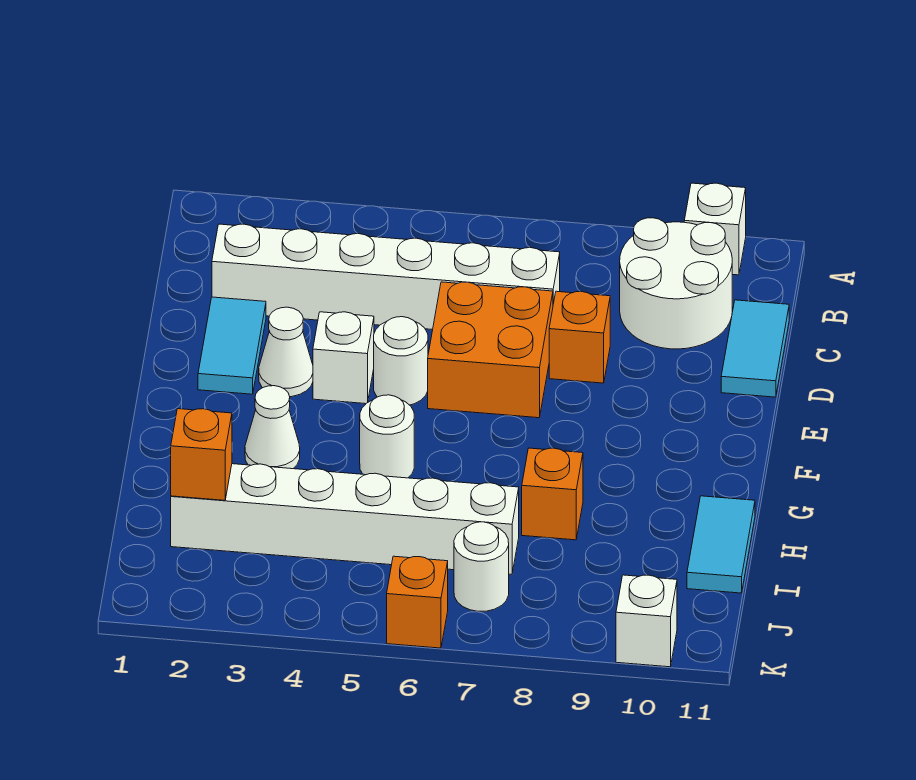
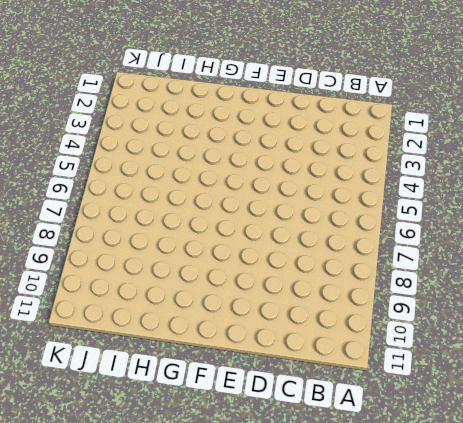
none -> white 1x1 brick [684,183,746,275]
none -> white 2x2 round brick [620,218,732,349]
none -> white 1x6 brick [212,224,560,330]

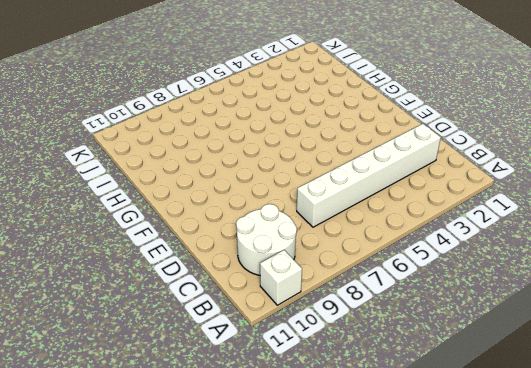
none -> cyan 1x2 tile [721,300,789,397]
none -> cyan 1x2 tile [198,297,266,394]
none -> orange 2x2 brick [428,282,553,418]

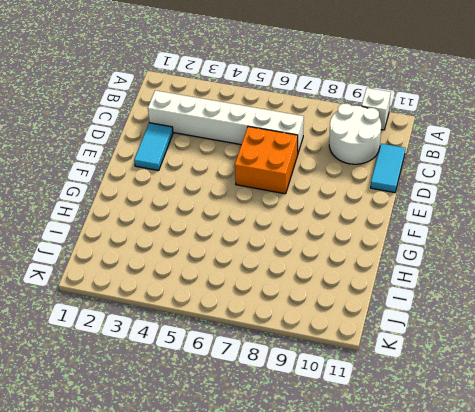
none -> orange 1x1 brick [549,291,610,383]
none -> white 1x1 cone [259,307,313,397]
none -> white 1x1 brick [313,312,374,404]

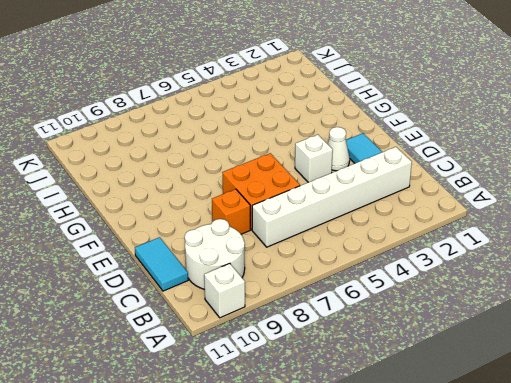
none -> white 1x1 round brick [374,317,428,405]
none -> white 1x1 cone [245,386,300,469]
none -> white 1x1 round brick [360,395,414,478]

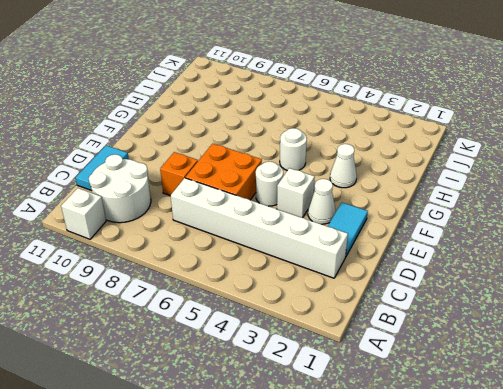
none -> orange 1x1 brick [522,448,583,540]
none -> cyan 1x2 tile [687,496,755,593]
none -> white 1x6 brick [171,464,519,574]

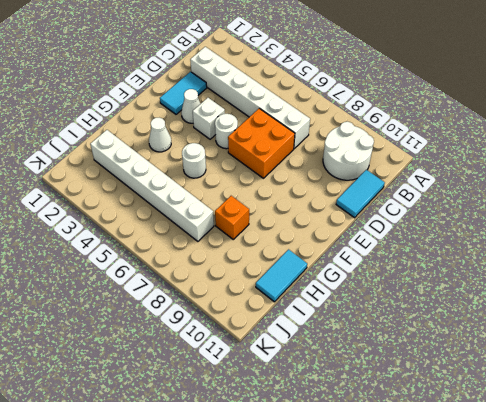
none -> white 1x1 brick [684,183,746,275]
none -> orange 1x1 brick [549,291,610,383]
none -> white 1x1 round brick [454,522,509,611]

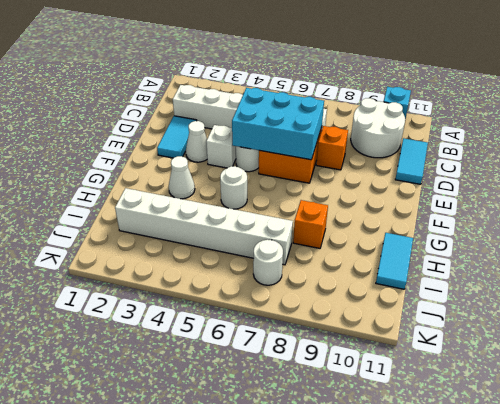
cyan 1x1 brick [384,87,411,119] -> white 1x1 brick [684,183,746,275]
cyan 2x3 brick [232,88,324,160] -> none
none -> orange 1x1 brick [387,556,448,648]
none -> white 1x1 brick [616,575,677,667]
none -> orange 1x1 brick [171,409,232,500]

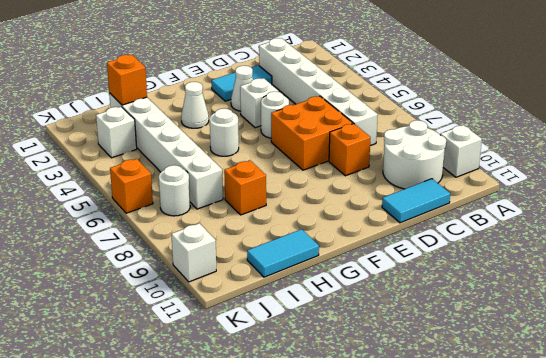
white 1x1 brick [96,107,137,158] -> none

